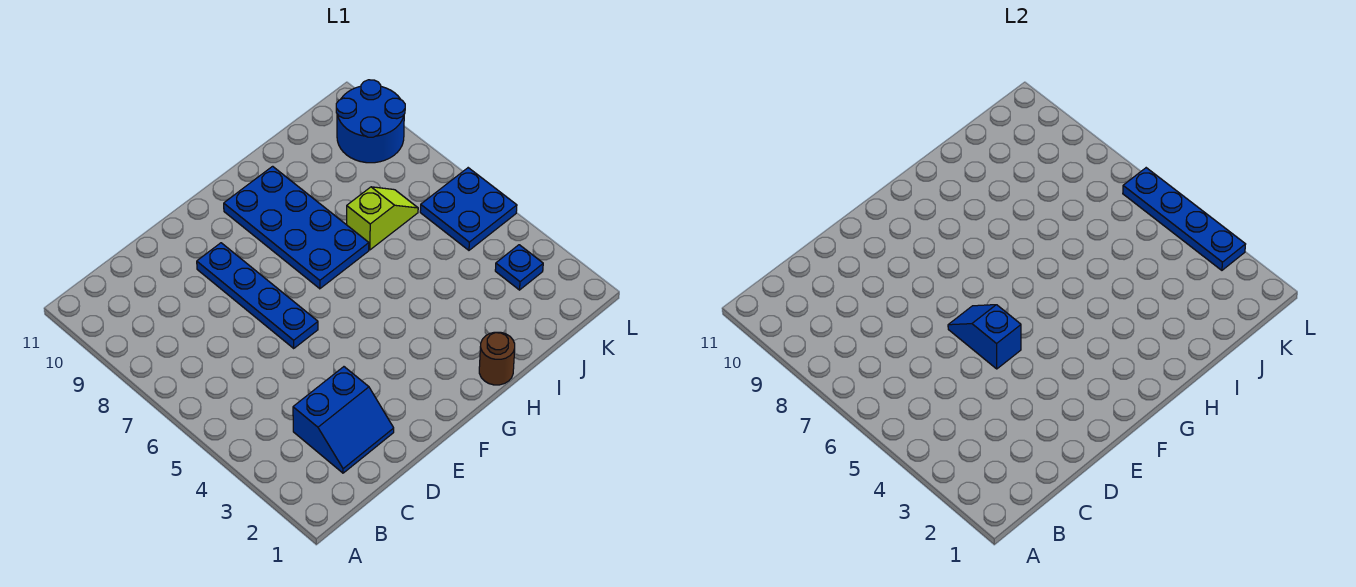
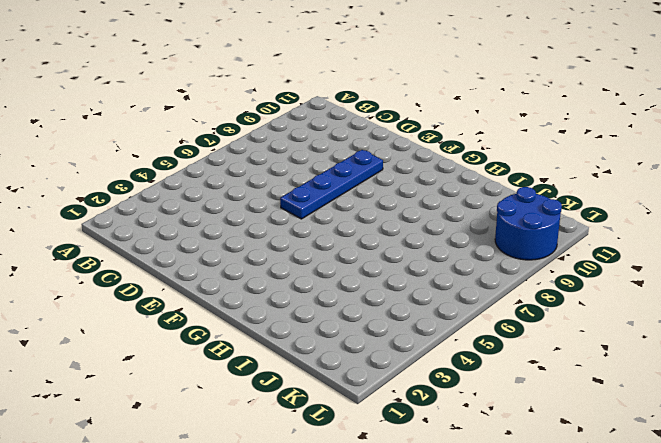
none -> blue 2x2 slope [293,367,394,473]
none -> blue 2x4 plate [224,166,369,289]

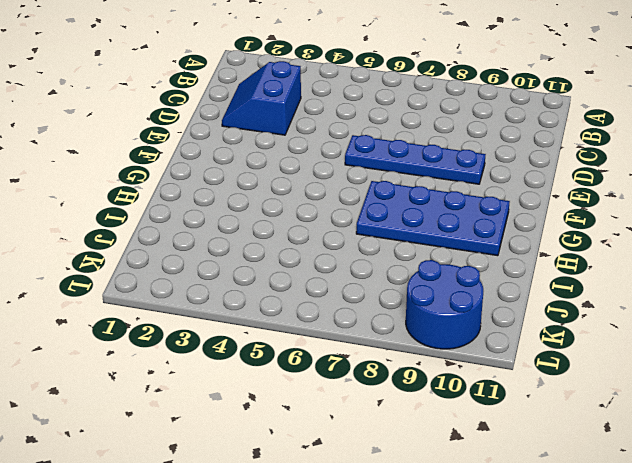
none -> brown 1x1 round brick [479,332,515,385]
none -> lime 1x2 slope [347,187,418,250]

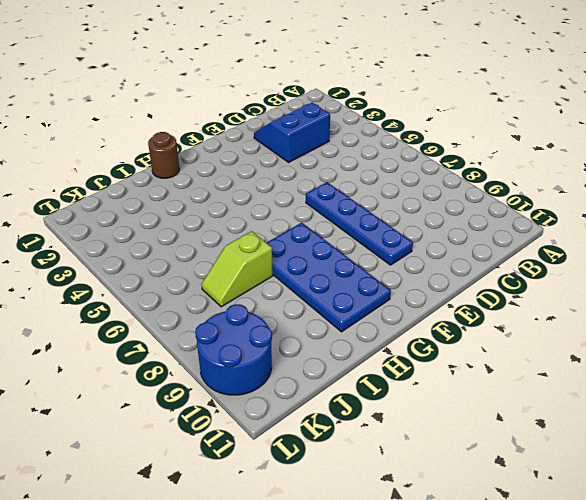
none -> blue 1x1 plate [495,245,543,290]
none -> blue 2x2 plate [420,168,517,250]

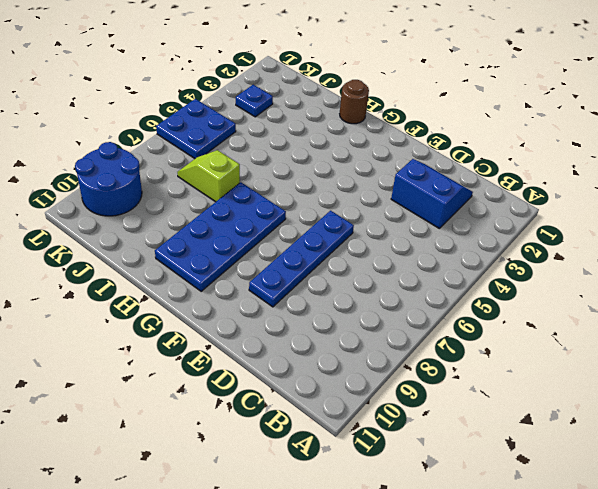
none -> blue 1x2 slope [948,305,1021,369]
none -> blue 1x4 plate [1123,168,1246,270]

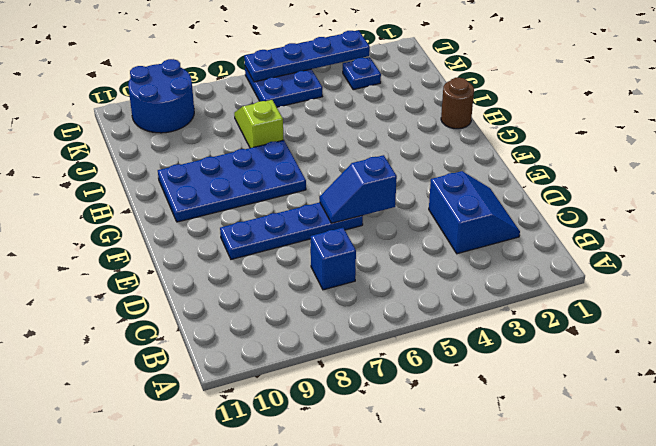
blue 1x1 brick [311,228,356,290] -> none

